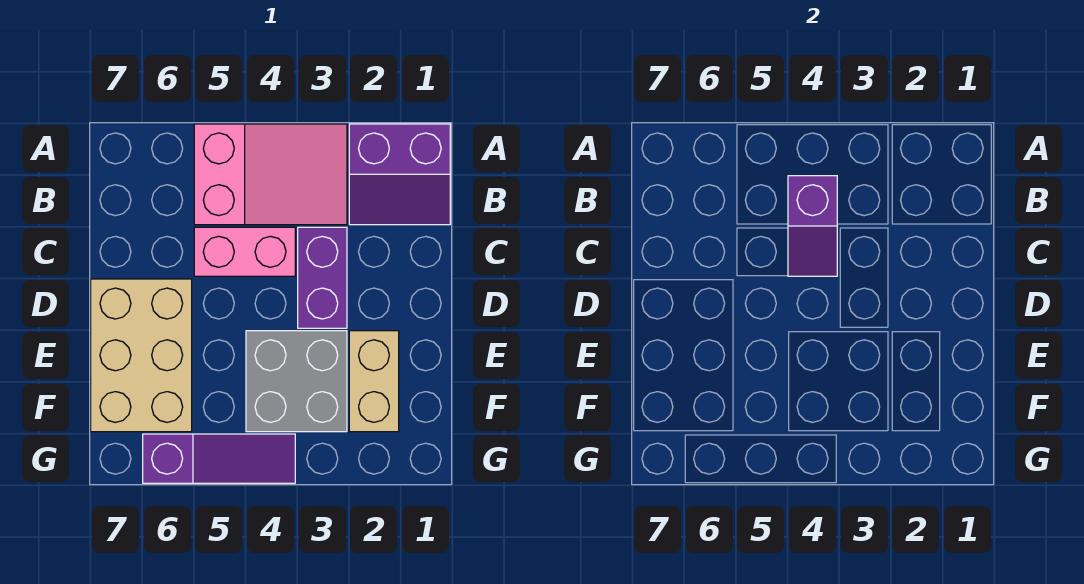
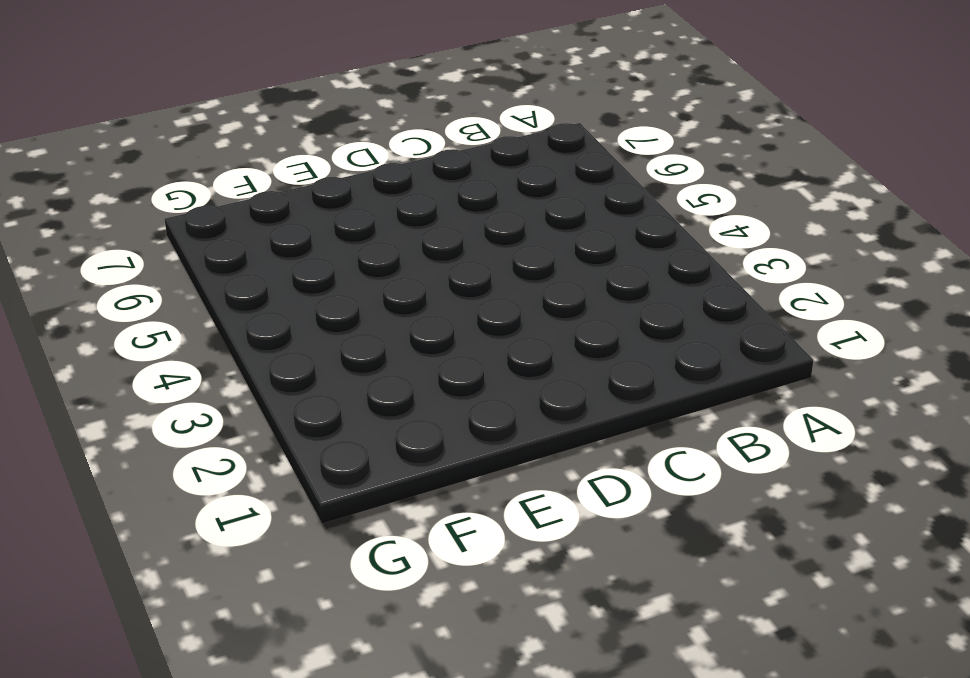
none -> purple 2x2 slope [349,124,450,225]
none -> pink 2x3 slope [194,124,347,225]

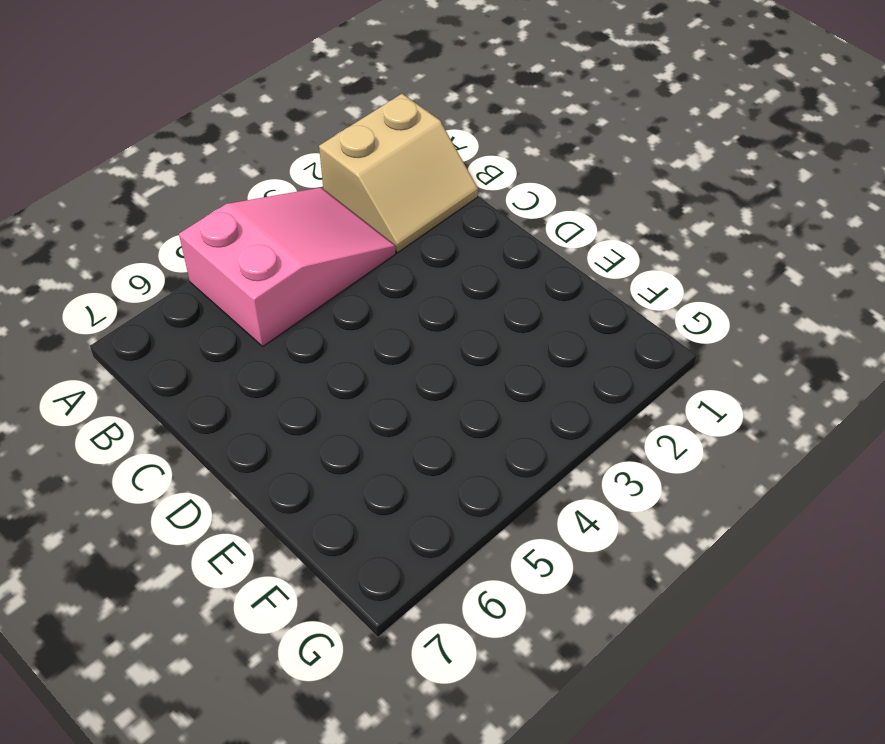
tan 2x2 slope [319,94,478,252] -> purple 2x2 slope [349,124,450,225]
none -> purple 1x2 brick [298,227,347,328]
none -> pink 1x2 brick [194,227,295,276]

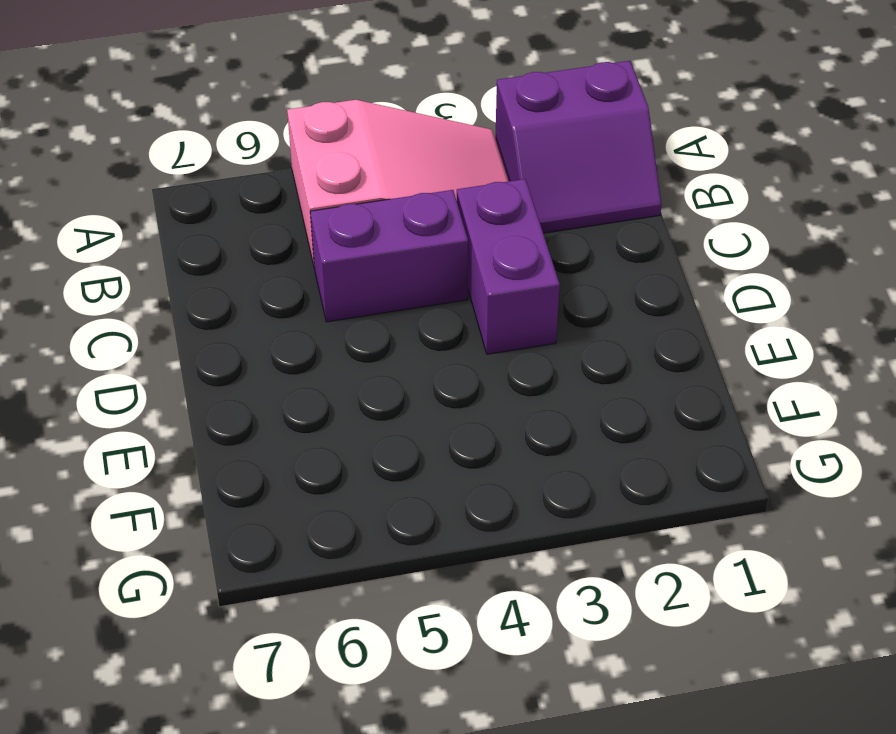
purple 1x2 brick [310,190,468,322] -> pink 1x2 brick [194,227,295,276]
none -> tan 2x3 brick [91,279,192,432]
none -> tan 1x2 brick [349,331,399,432]

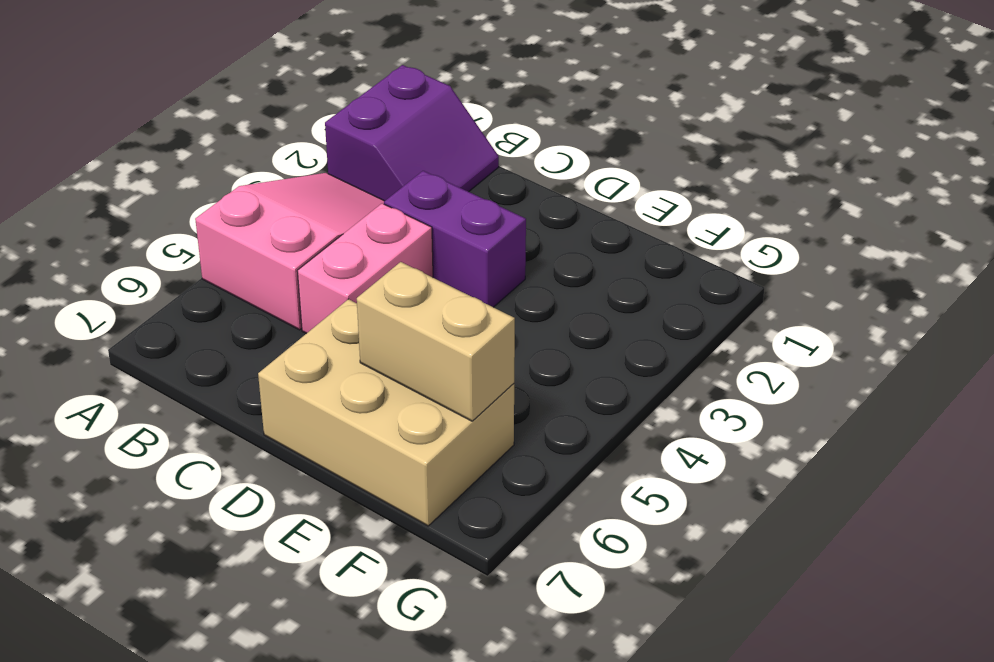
tan 1x2 brick [357,262,515,421] -> tan 1x2 brick moved to [349,331,399,432]
none -> grey 2x2 brick [246,331,347,432]
none -> purple 1x3 slope [143,434,295,483]

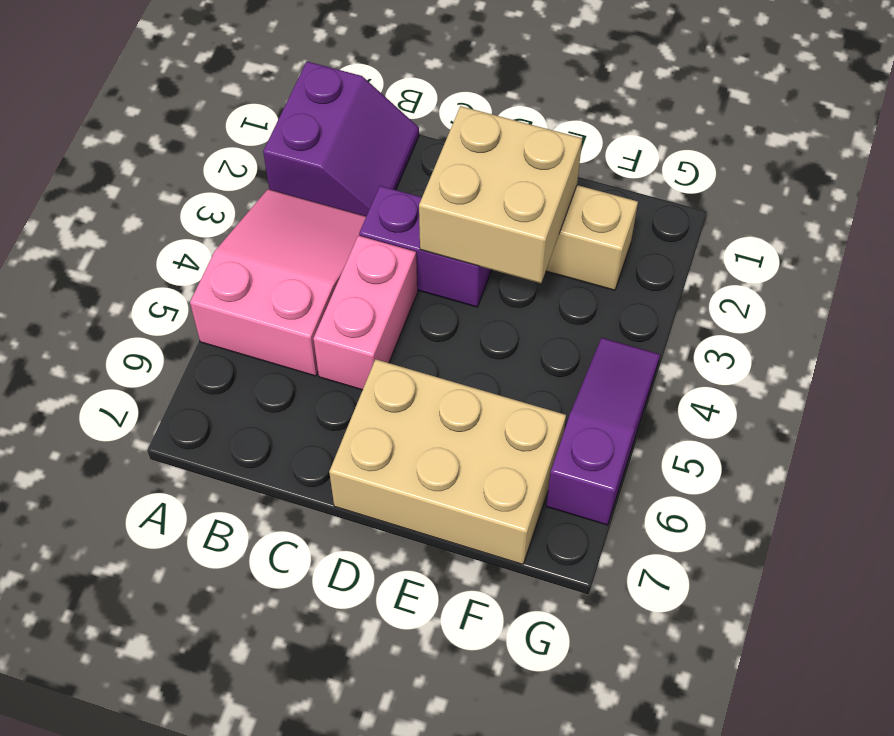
tan 2x2 brick [419,106,582,283] -> none
none -> grey 2x2 brick [246,331,347,432]
none -> purple 1x2 slope [788,176,837,276]

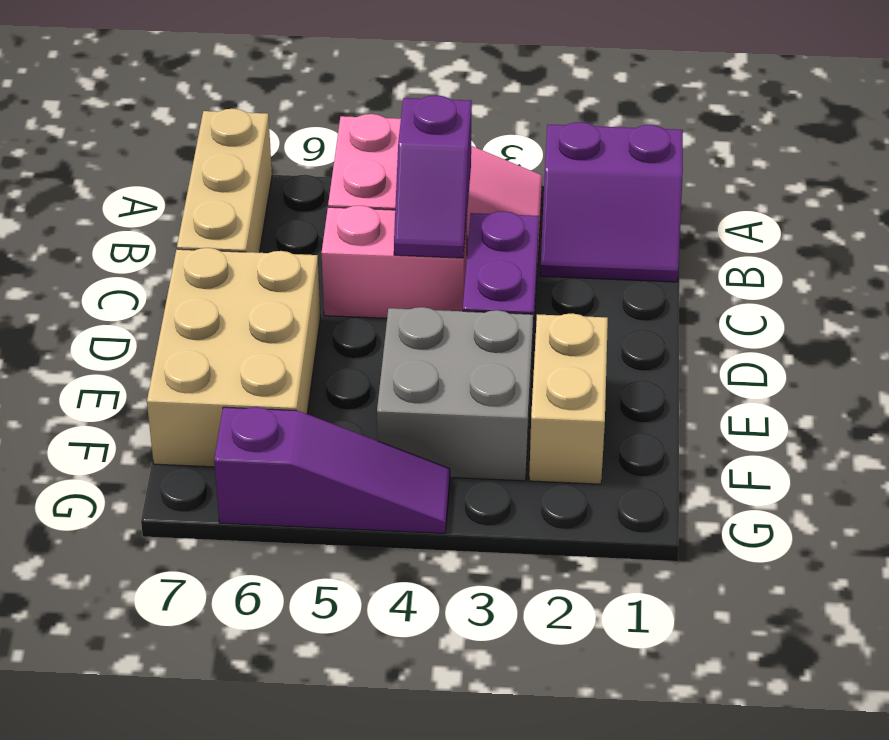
tan 1x3 brick [177,109,272,253] -> none

